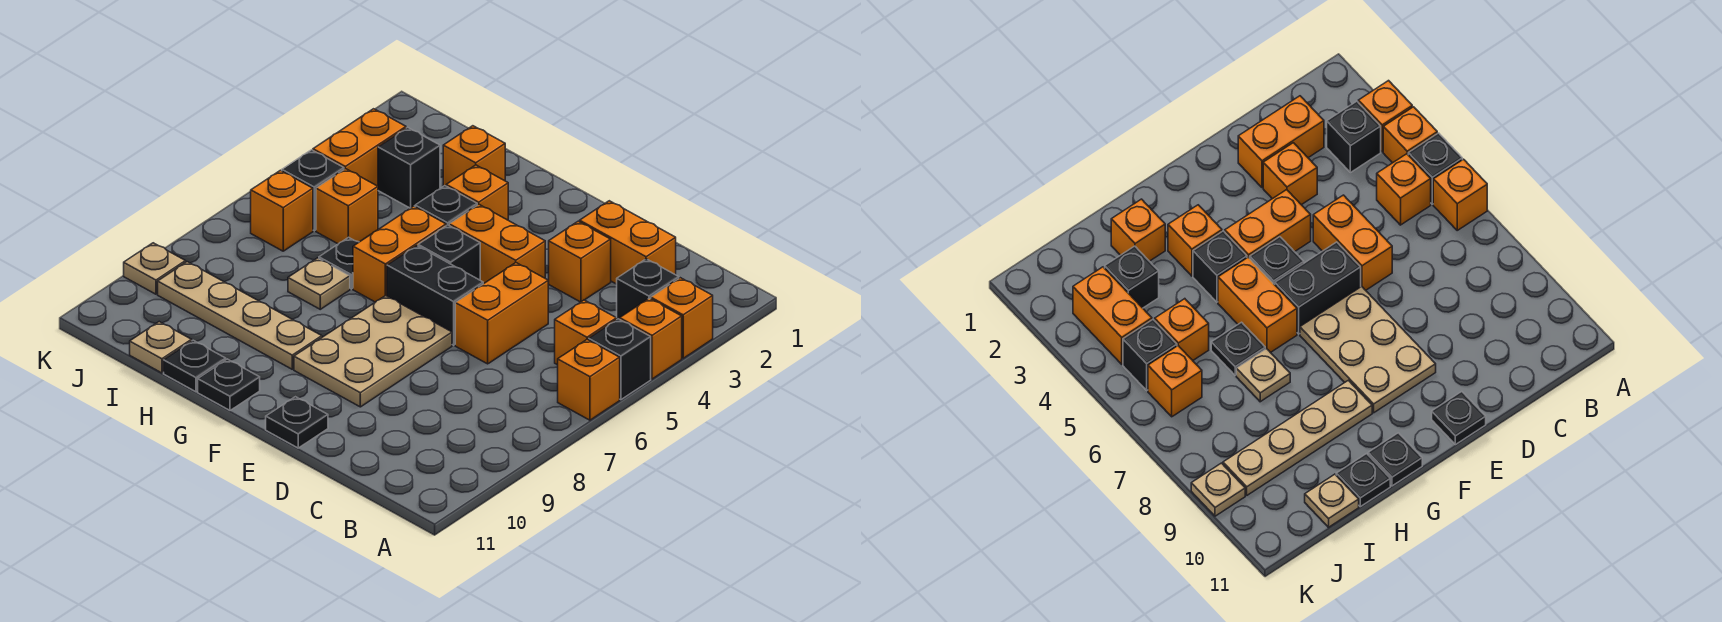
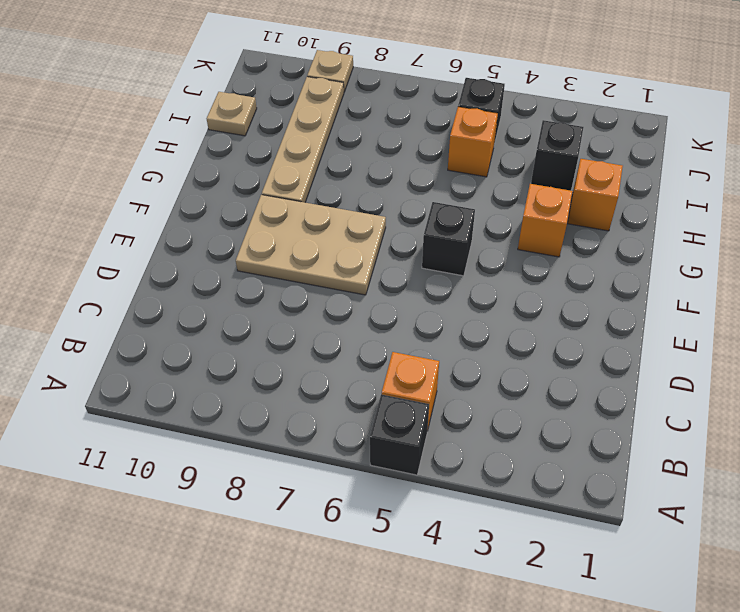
none -> orange 1x1 brick [651,278,713,358]
none -> orange 1x1 brick [620,298,682,379]
none -> orange 1x1 brick [558,340,620,420]
none -> black 1x1 brick [617,259,679,319]

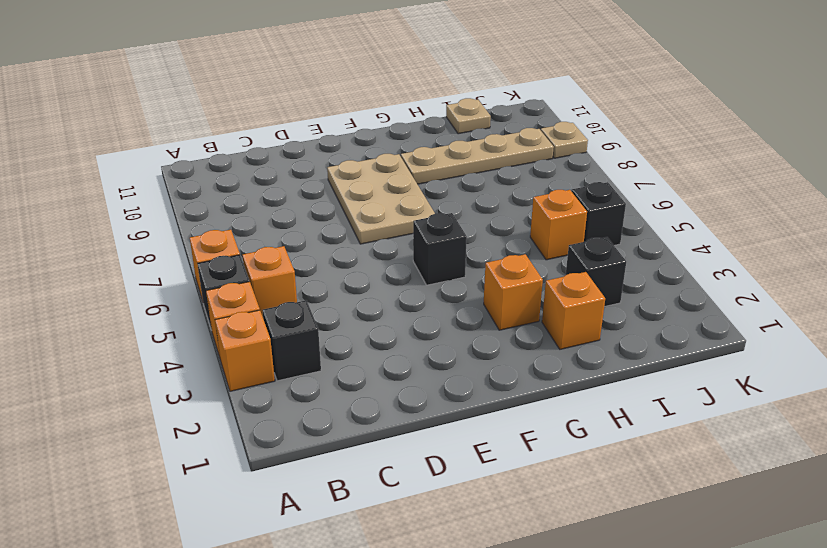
none -> orange 1x2 brick [580,201,676,284]
none -> orange 1x1 brick [549,221,611,302]
none -> orange 1x2 brick [455,263,548,364]
none -> orange 1x2 brick [449,204,545,284]

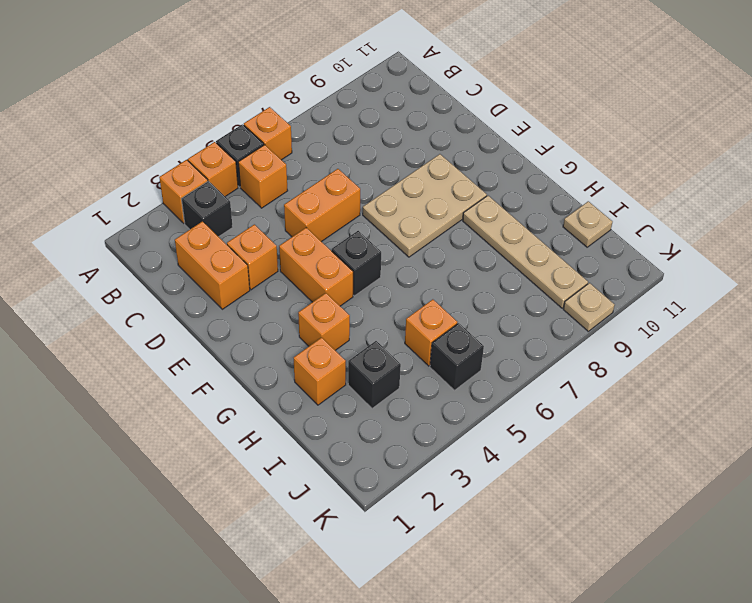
none -> black 1x2 brick [387,246,483,345]
none -> black 1x1 plate [266,397,328,448]
none -> black 1x1 brick [415,186,477,226]
none -> orange 1x2 brick [353,206,446,302]

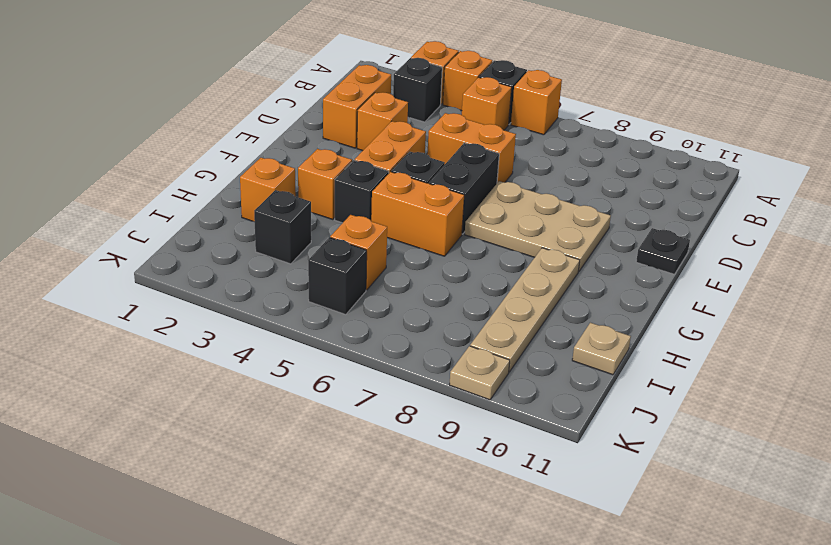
none -> black 1x1 plate [198,359,260,410]
none -> black 1x1 plate [319,237,359,289]
none -> tan 1x1 plate [288,258,350,309]
none -> black 1x1 plate [164,340,226,392]

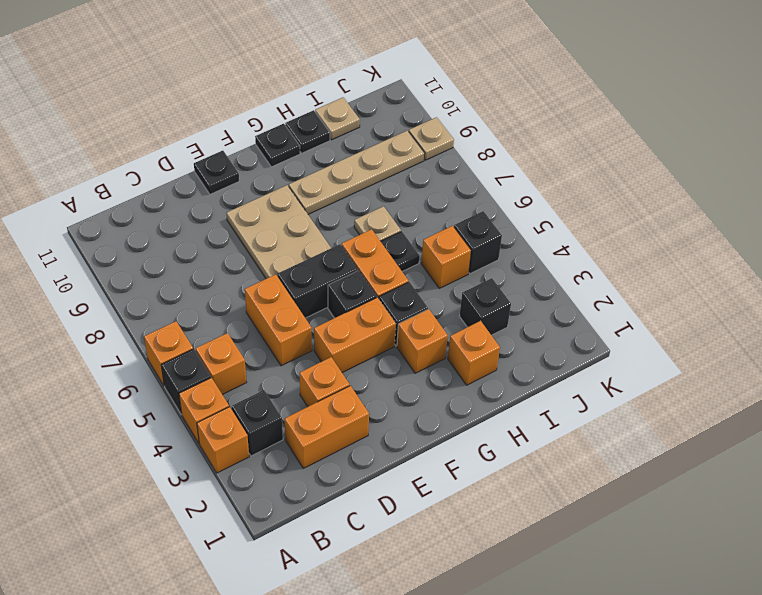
none -> orange 1x2 brick [313,109,406,186]
none -> orange 1x1 brick [251,170,313,251]

